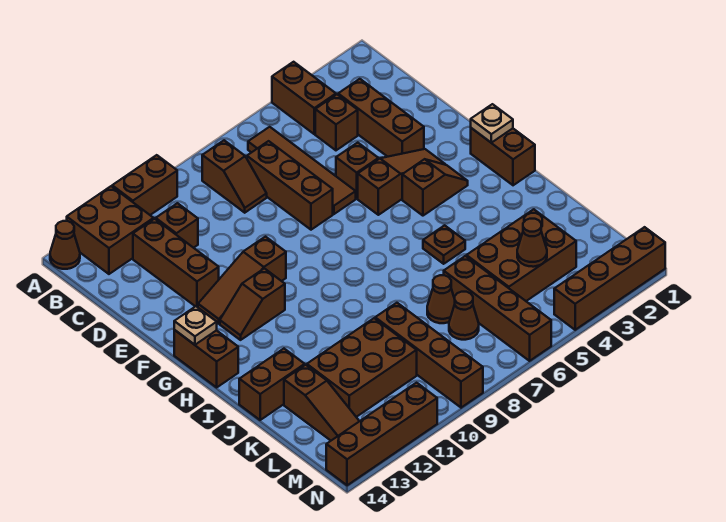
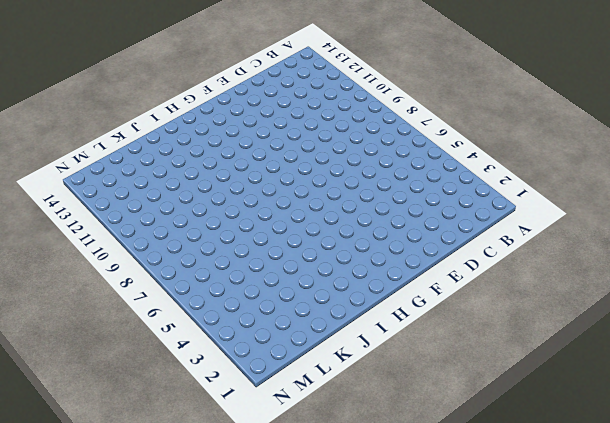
none -> brown 1x2 brick [272,62,336,134]
none -> brown 1x2 brick [112,155,177,215]
none -> brown 2x2 brick [67,186,154,274]
none -> brown 1x1 cone [50,221,80,269]

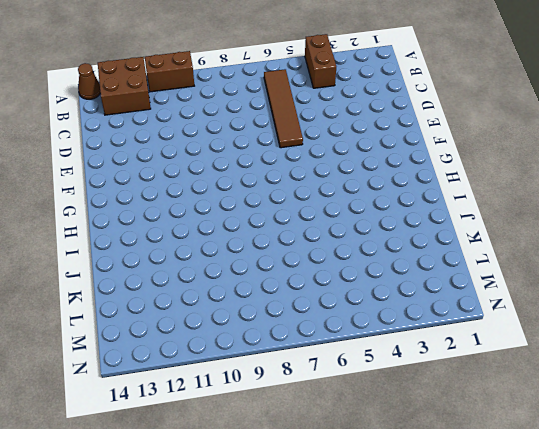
none -> brown 1x2 slope [202,140,267,213]
none -> brown 1x3 brick [338,79,424,157]
none -> brown 1x1 brick [315,95,358,150]
none -> brown 1x3 brick [247,141,333,230]

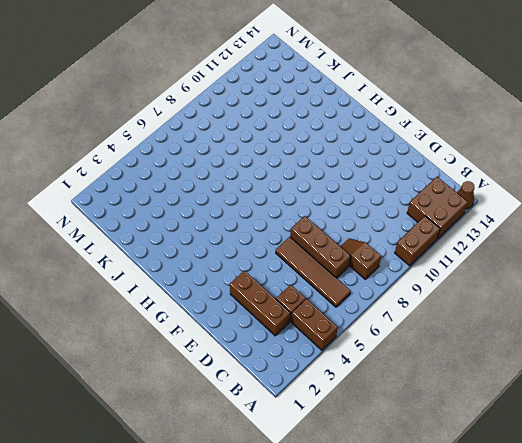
none -> brown 1x1 brick [156,203,198,248]
none -> brown 1x3 brick [133,219,219,307]
none -> brown 1x1 brick [336,143,378,198]
none -> brown 1x3 slope [358,149,445,215]

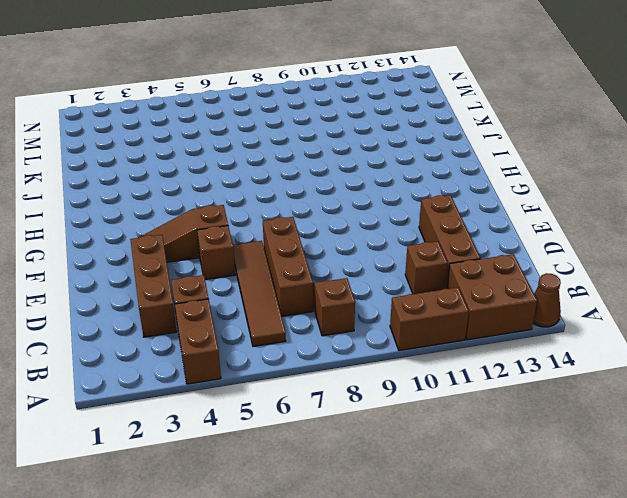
none -> brown 1x3 slope [198,237,286,324]
none -> brown 1x2 brick [471,128,535,185]
none -> brown 1x2 slope [402,159,468,216]
none -> brown 1x2 slope [220,268,285,340]

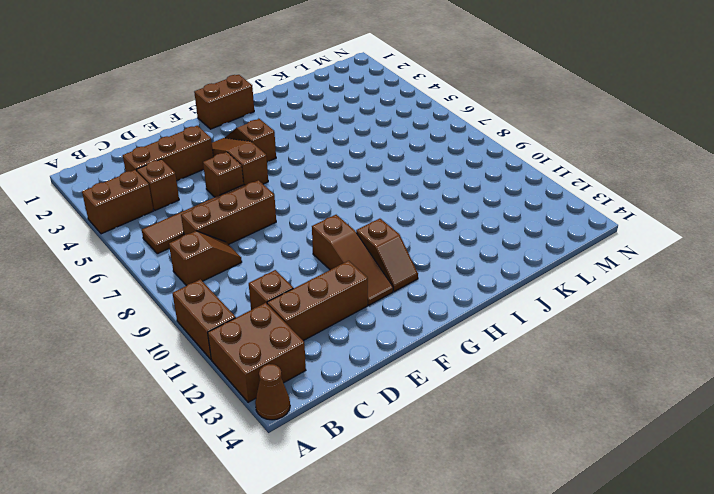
none -> brown 1x2 brick [174,330,238,387]
none -> brown 1x1 plate [423,225,465,264]
none -> brown 1x2 brick [239,349,305,420]
none -> brown 2x3 brick [466,209,576,301]

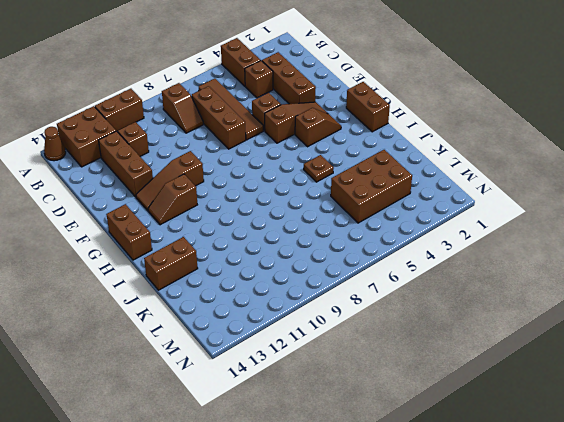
none -> brown 1x4 brick [444,256,551,361]
none -> brown 1x1 cone [427,275,455,323]
none -> brown 1x4 brick [375,303,483,408]
none -> brown 2x3 brick [307,318,417,417]

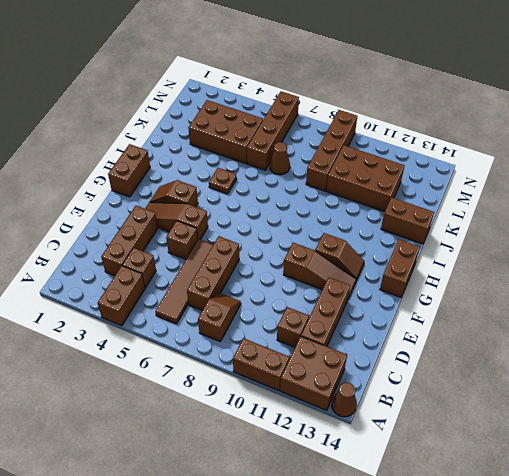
none -> brown 1x3 slope [284,365,359,440]
none -> brown 1x1 cone [449,292,479,340]
none -> brown 1x4 brick [554,227,665,330]
none -> brown 1x4 brick [326,383,437,485]

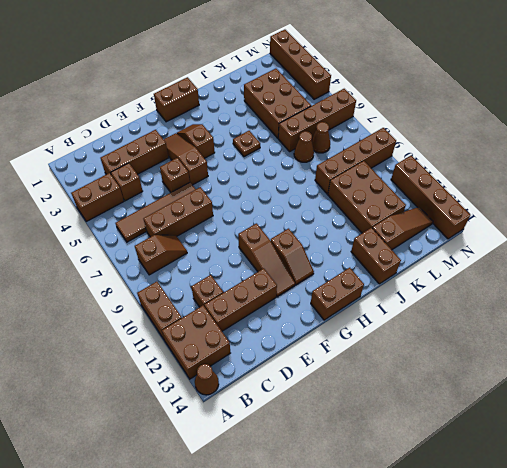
none -> tan 1x1 plate [471,104,513,143]
none -> tan 1x1 plate [174,306,217,345]
none -> brown 1x1 cone [517,219,547,267]

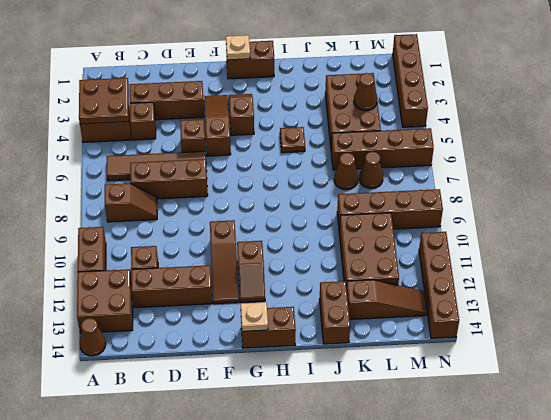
brown 2x2 plate [79,78,129,124] -> none

